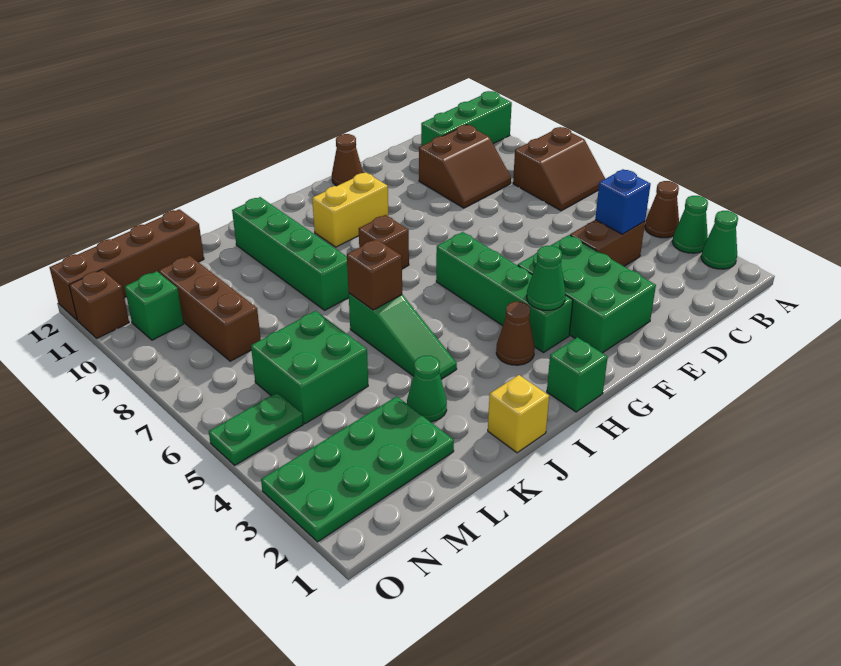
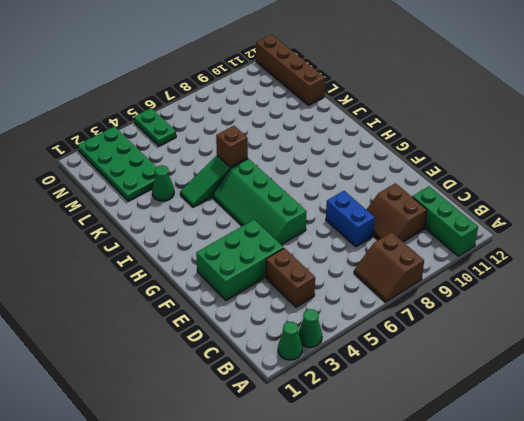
blue 1x2 brick [326,191,375,247] -> none
green 2x4 slope [213,159,307,245] -> green 1x4 brick [436,232,573,353]
none -> brown 1x1 cone [645,181,679,238]
none -> brown 1x1 cone [332,134,363,186]
none -> yellow 1x2 brick [312,172,388,247]

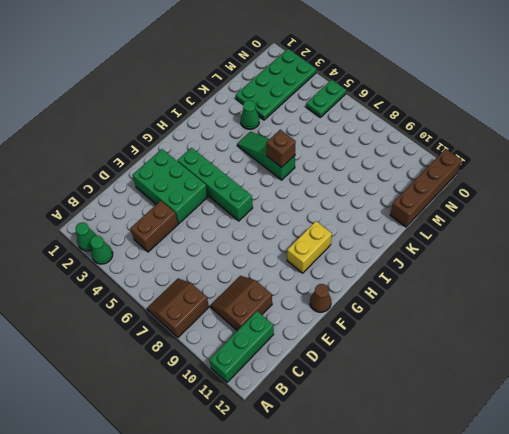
none -> brown 1x1 cone [645,181,679,238]
none -> green 1x1 brick [547,337,608,412]
none -> brown 1x1 cone [496,302,535,365]

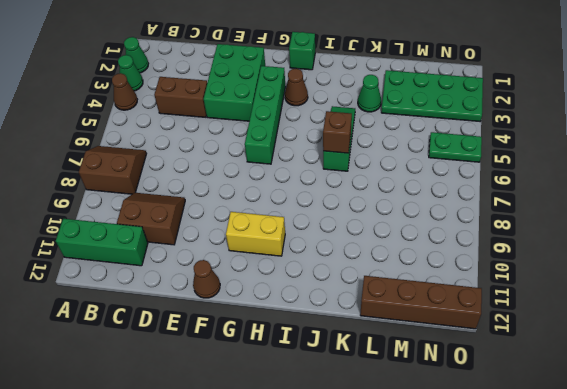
none -> brown 1x1 brick [359,215,409,269]
none -> yellow 1x1 brick [488,375,549,453]
none -> green 1x4 brick [232,197,349,310]

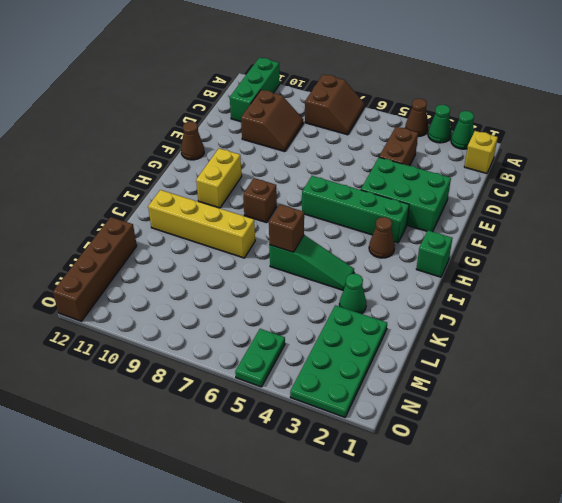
yellow 1x1 brick [464,131,498,174] -> yellow 1x1 brick moved to [488,375,549,453]
yellow 1x4 brick [148,190,255,258] -> green 1x4 brick [232,197,349,310]
none -> green 2x2 brick [251,311,368,424]
none -> brown 1x3 brick [159,256,261,361]
none -> green 1x1 brick [125,271,183,340]

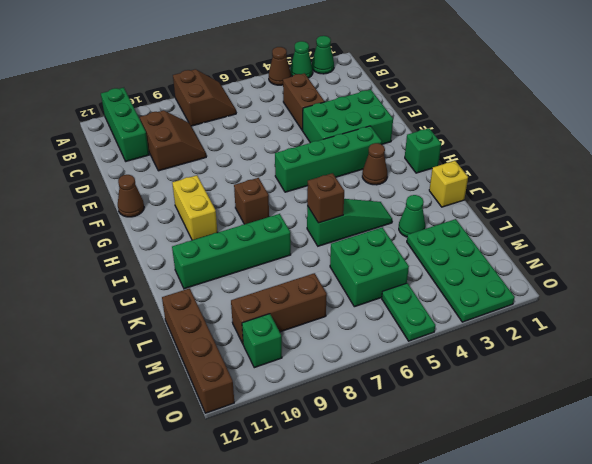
none -> brown 1x1 brick [69,270,129,338]
none -> blue 1x1 brick [595,169,651,234]
none -> green 1x1 cone [527,246,566,310]

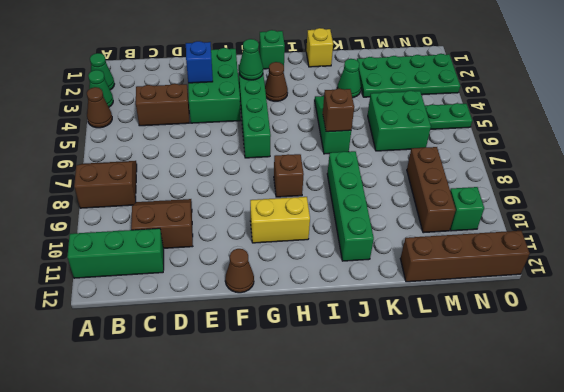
blue 1x1 brick [186,41,213,83] -> blue 1x1 brick moved to [595,169,651,234]
none -> brown 1x1 brick [69,270,129,338]

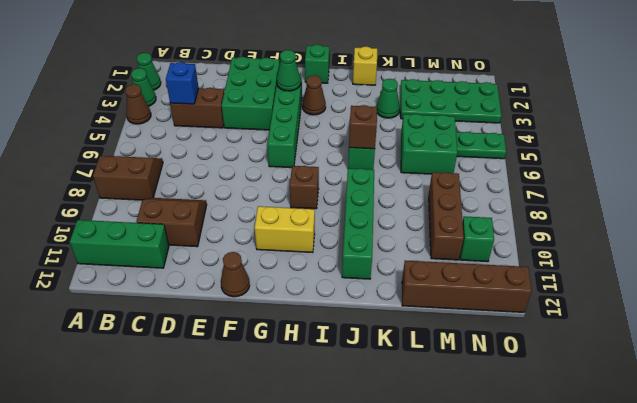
none -> brown 1x1 brick [69,270,129,338]

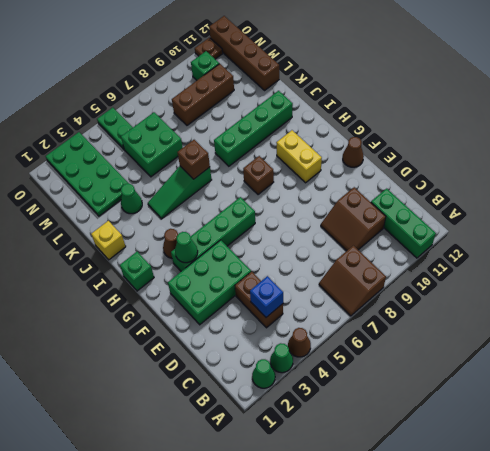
brown 1x1 plate [195,38,223,59] -> brown 1x1 brick [69,270,129,338]

